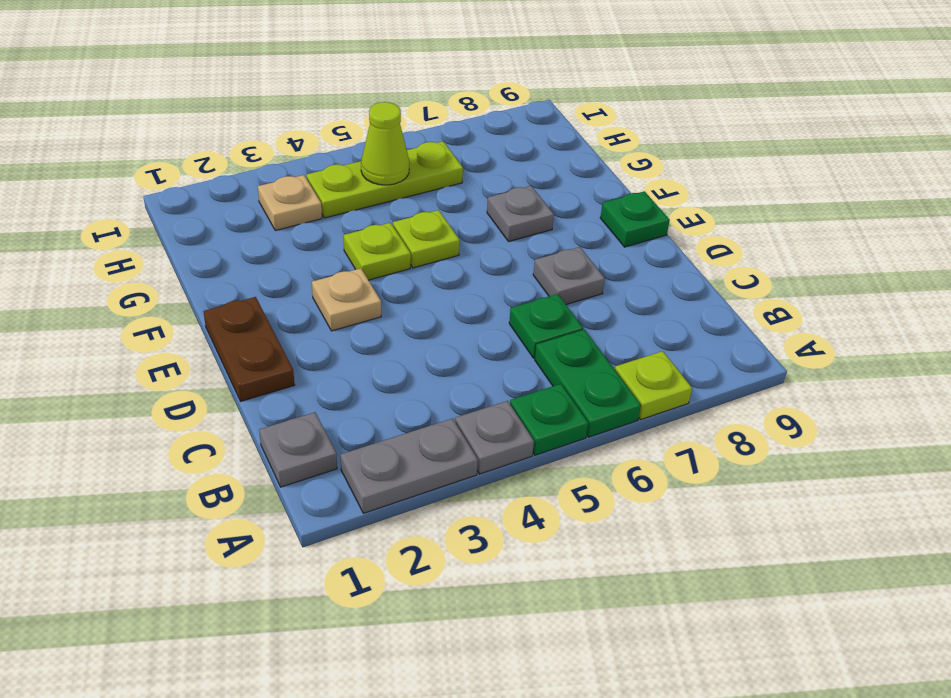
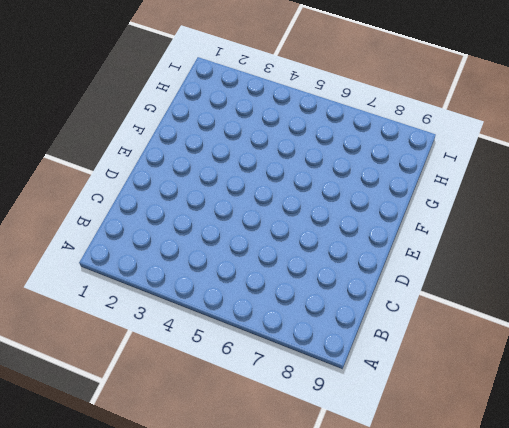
none -> grey 1x2 plate [340,418,478,513]
none -> grey 1x1 plate [455,401,534,474]
none -> green 1x1 plate [510,384,588,455]

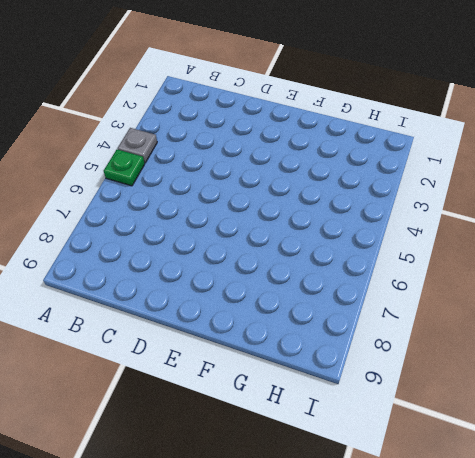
none -> grey 1x2 plate [340,418,478,513]
none -> green 1x2 plate [535,330,641,437]
none -> lime 1x1 plate [615,351,692,419]

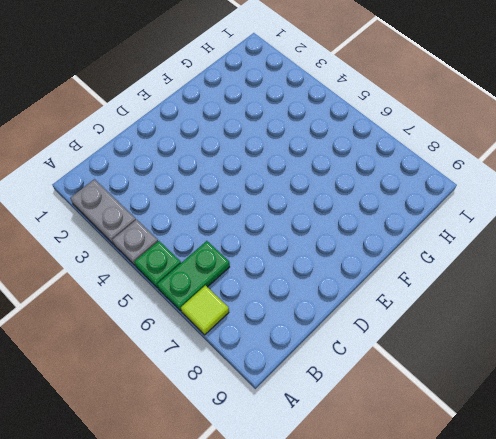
lime 1x1 tile [181,285,229,335] -> lime 1x1 plate [615,351,692,419]
none -> grey 1x1 plate [259,412,337,487]
none -> green 1x1 plate [509,294,583,358]
none -> brown 1x2 plate [204,297,294,401]

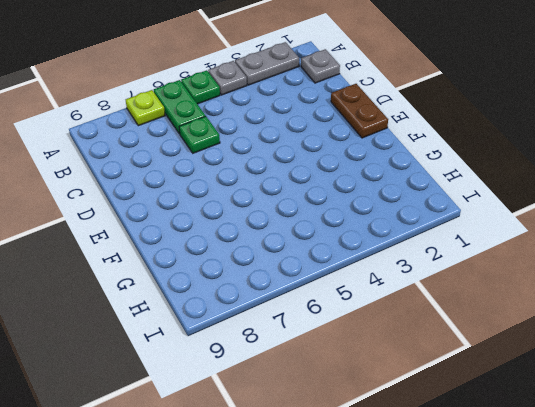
none -> grey 1x1 plate [533,247,605,305]
none -> tan 1x1 plate [312,268,381,331]
none -> green 1x1 plate [600,191,670,247]

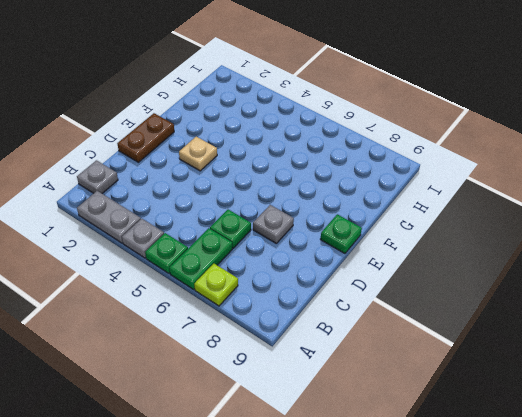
none -> lime 1x1 plate [344,223,411,280]
none -> lime 1x1 plate [393,210,460,268]
none -> grey 1x1 plate [487,186,554,242]

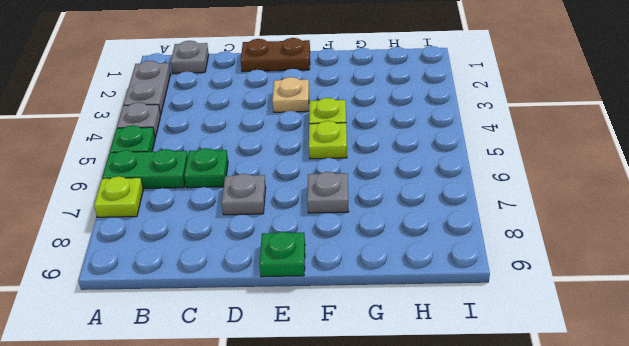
none -> tan 1x1 plate [258,175,322,230]
none -> lime 1x3 plate [306,141,463,218]
none -> lime 1x1 cone [361,102,409,185]

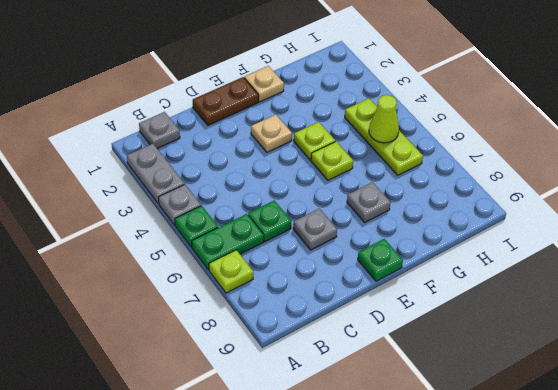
tan 1x1 plate [244,66,284,102] -> tan 1x1 plate moved to [258,175,322,230]

